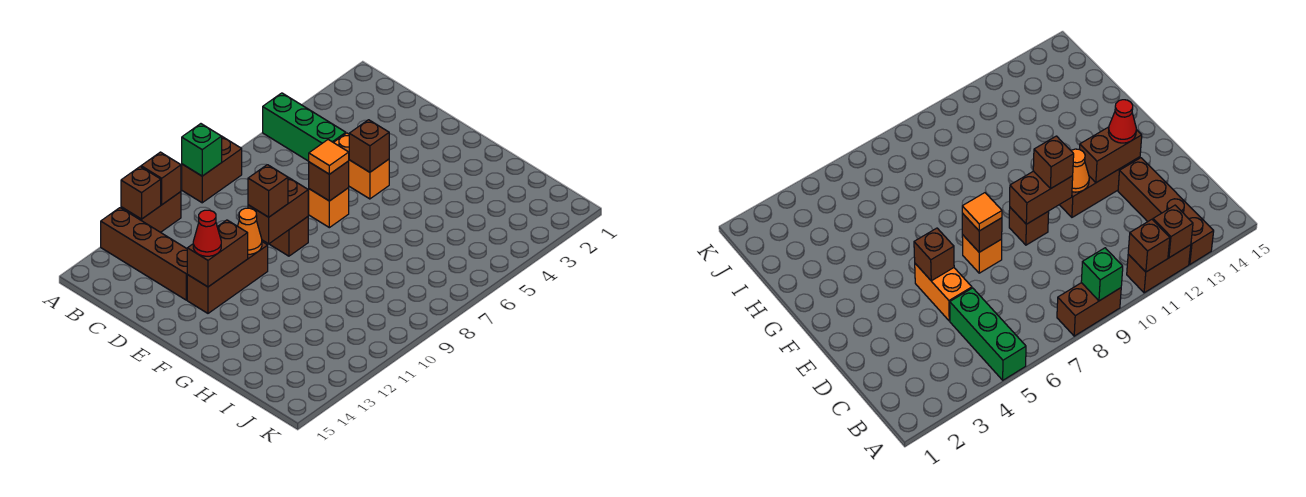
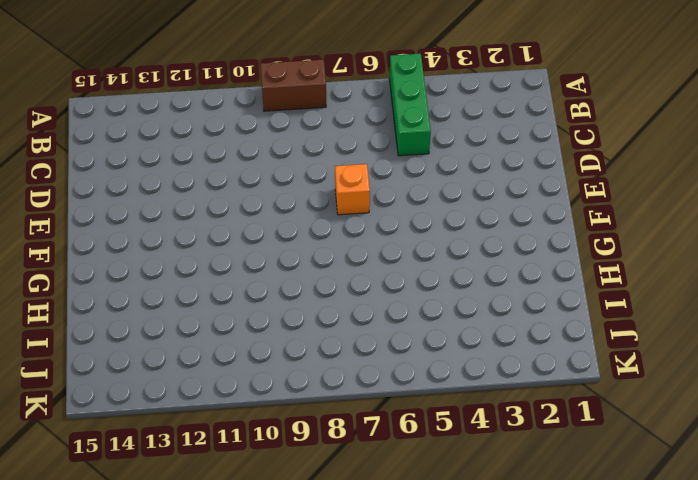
none -> brown 1x2 brick [121,192,181,232]
none -> brown 1x4 brick [101,208,187,300]
none -> orange 1x2 brick [333,133,389,199]

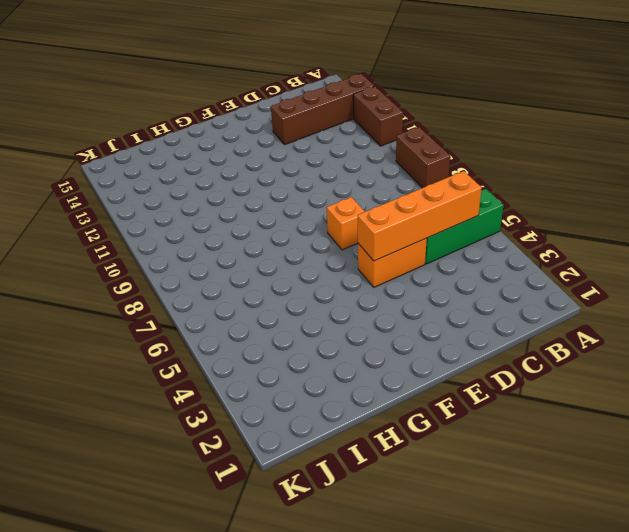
orange 1x4 brick [358,171,482,261] -> brown 1x1 brick [349,120,389,172]
none -> brown 1x1 brick [269,217,308,256]
none -> brown 1x3 brick [187,242,268,313]
none -> green 1x1 brick [182,124,222,176]

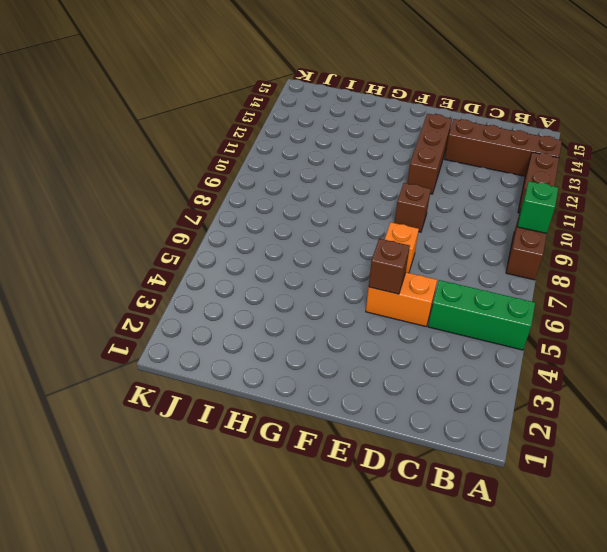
none -> brown 1x1 brick [141,152,181,205]
none -> brown 1x1 brick [121,167,161,219]
none -> brown 1x1 brick [309,161,349,201]

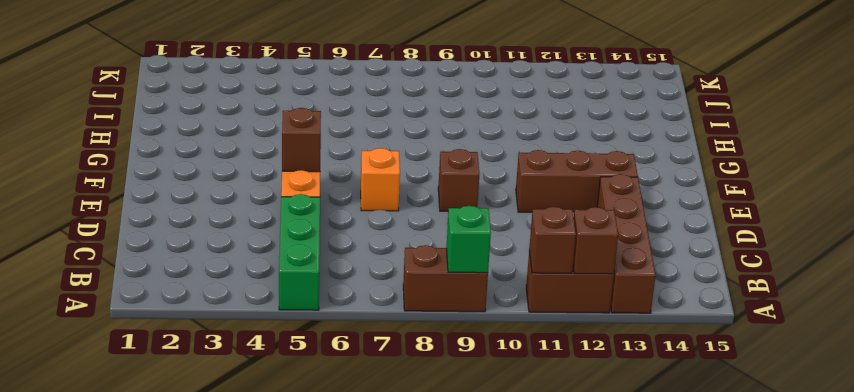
none -> brown 1x1 brick [309,161,349,201]
none -> brown 1x2 brick [248,177,308,244]
none -> orange 1x1 cone [238,208,262,254]

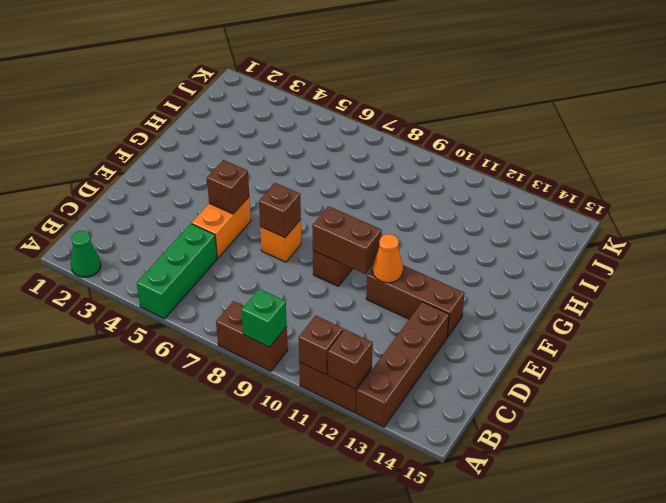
green 1x1 cone [71,231,101,277] -> none
none -> brown 1x2 brick [187,220,248,287]
none -> orange 1x1 tile [309,140,349,174]
none -> brown 1x1 brick [248,165,288,217]

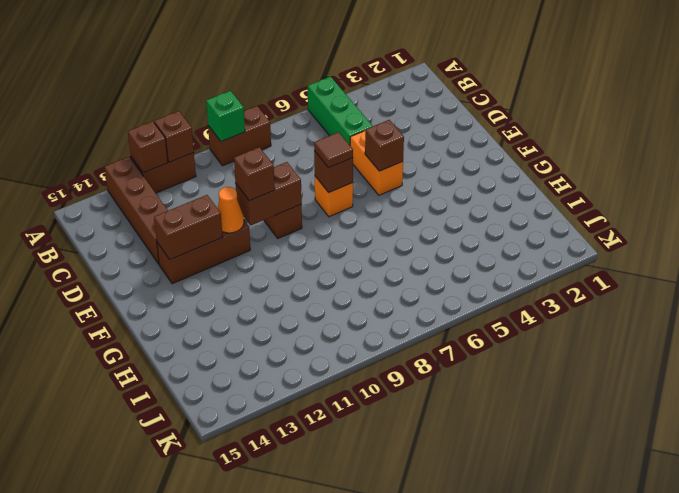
brown 1x1 tile [314,132,353,168] -> orange 1x1 tile [309,140,349,174]
none -> red 1x1 cone [193,210,221,256]

